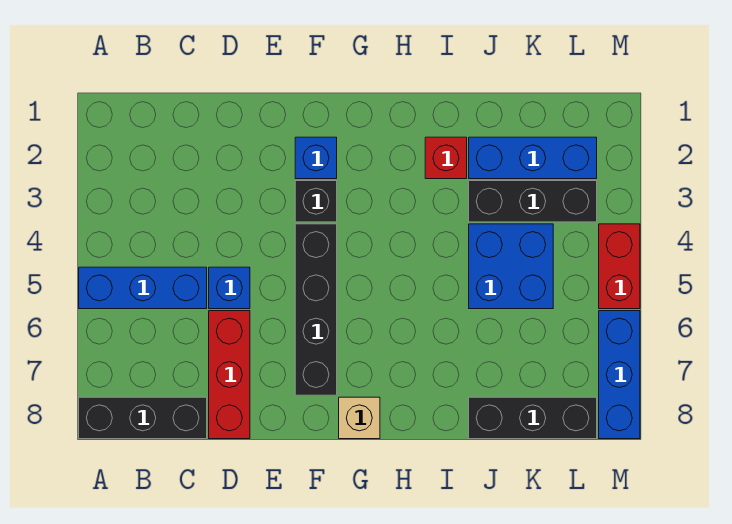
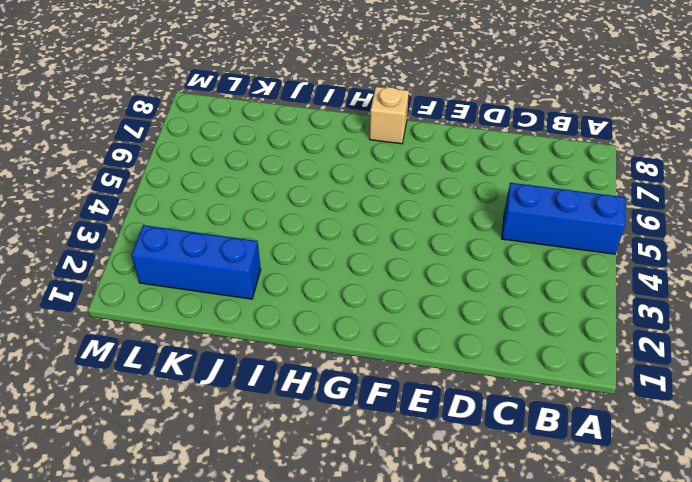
none -> black 1x3 brick [79,397,207,439]
none -> blue 1x1 brick [209,267,250,309]
none -> red 1x3 brick [209,311,250,439]

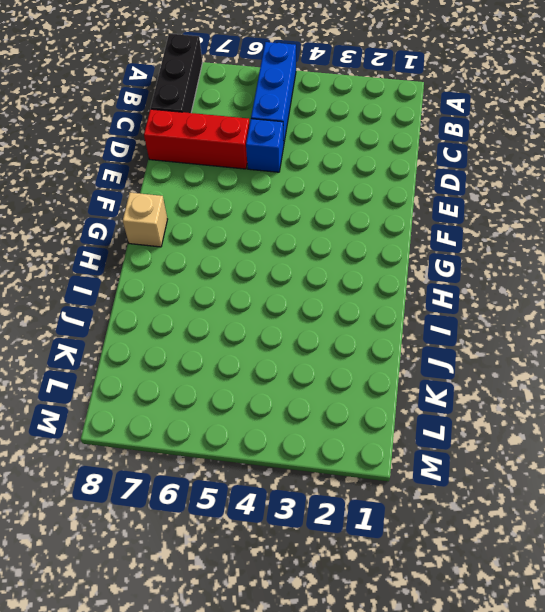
none -> blue 1x1 brick [295,137,337,179]
none -> black 1x1 brick [295,181,337,222]
none -> black 1x4 brick [295,224,337,395]

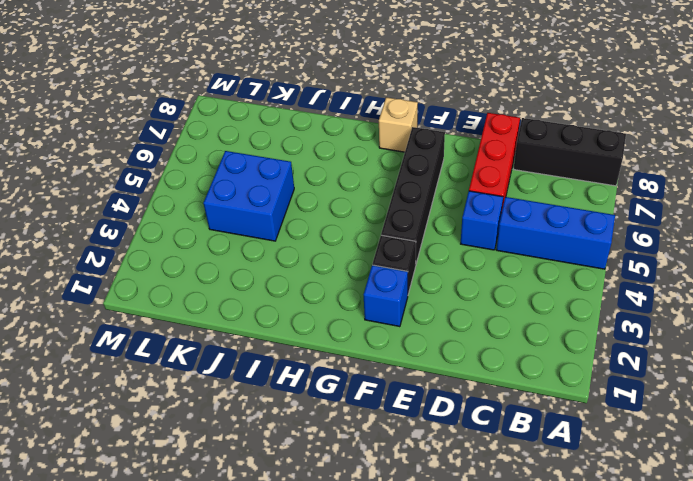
none -> red 1x1 brick [425,137,467,179]
none -> blue 1x3 brick [469,137,597,179]
none -> black 1x3 brick [469,181,597,222]

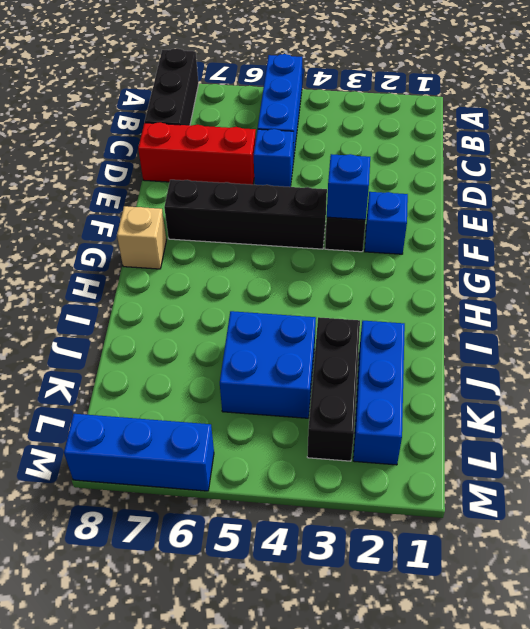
blue 1x1 brick [327,154,370,220] -> none
none -> red 1x1 brick [425,137,467,179]
none -> black 1x3 brick [469,397,597,439]
none -> red 1x2 brick [599,224,640,309]

